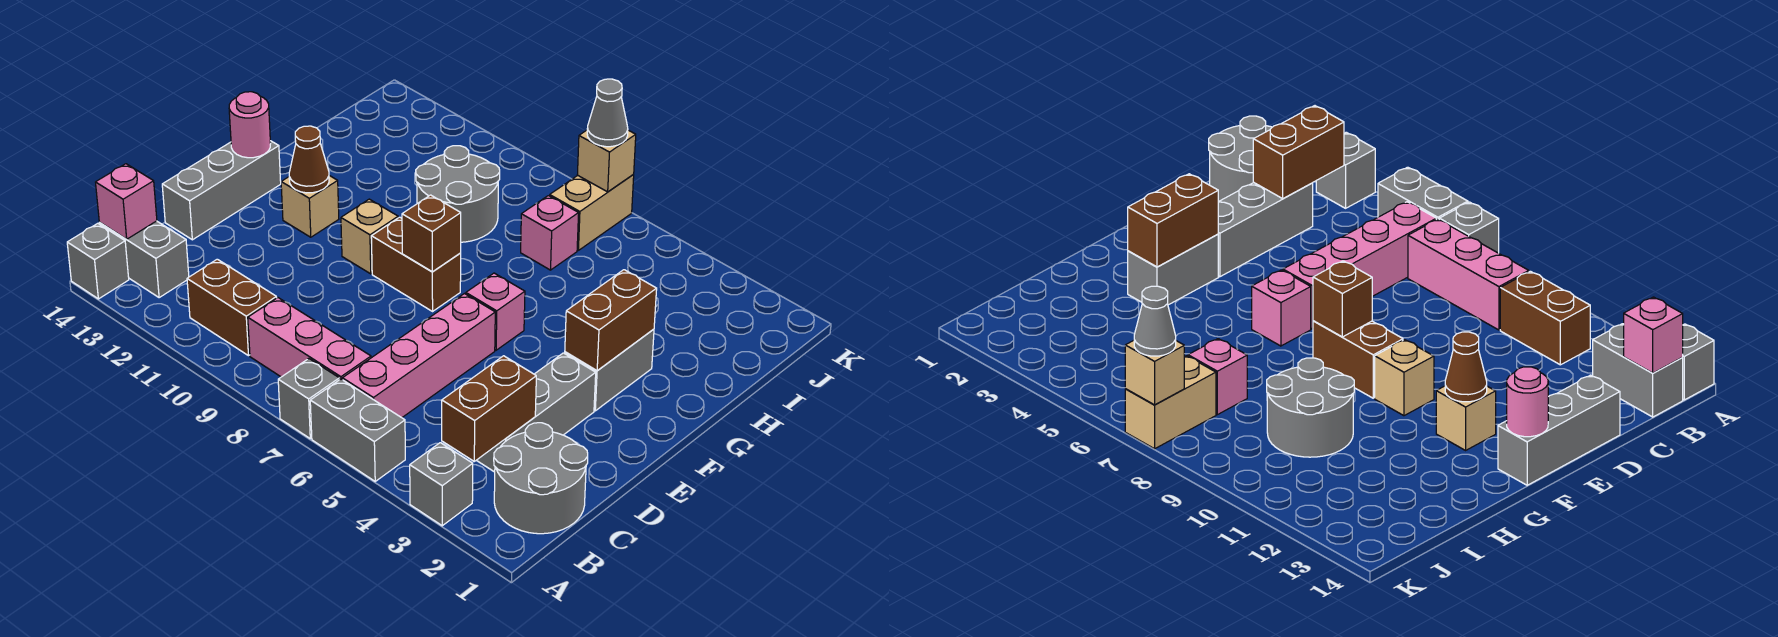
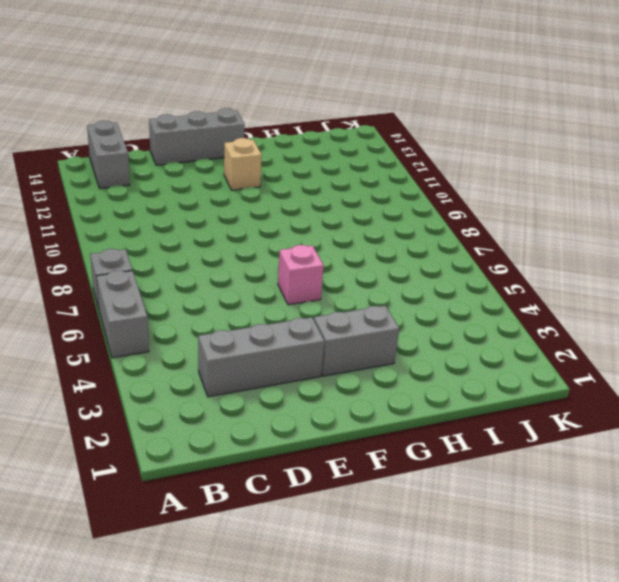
none -> grey 1x1 brick [410,443,473,526]
none -> grey 1x1 brick [67,223,129,299]
none -> grey 2x2 round brick [494,423,588,534]

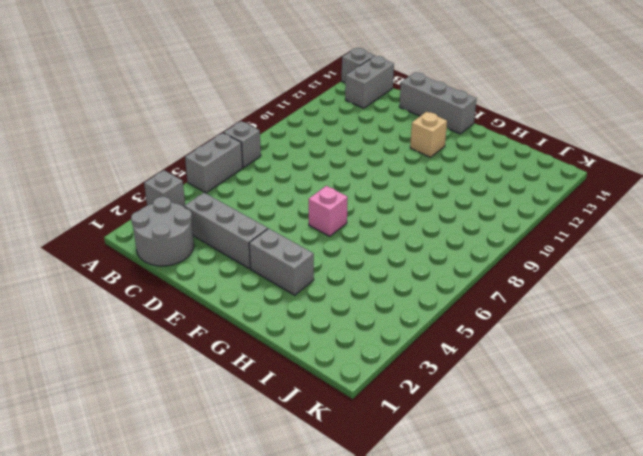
none -> pink 1x4 brick [342,294,495,418]
none -> pink 1x3 brick [248,298,371,380]
none -> brown 1x2 brick [187,259,277,356]

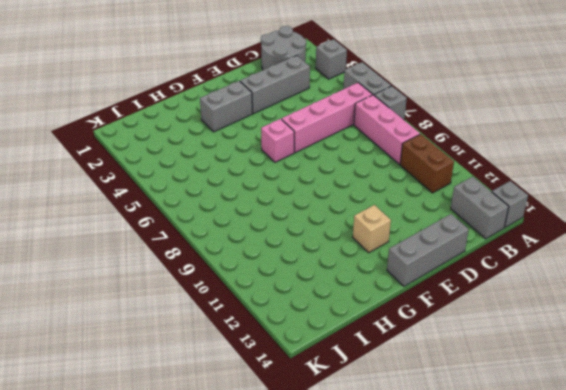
none -> brown 1x2 brick [371,217,461,311]
none -> tan 1x1 brick [341,199,398,274]
none -> grey 2x2 round brick [416,146,500,242]

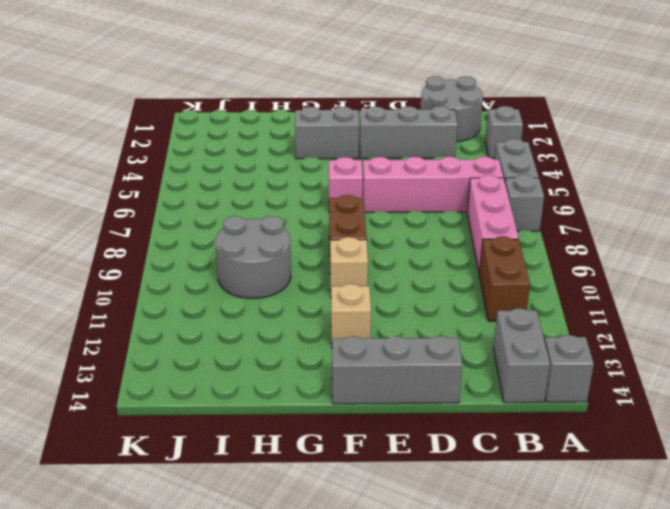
none -> pink 1x1 brick [521,196,579,270]
none -> tan 1x2 brick [550,174,634,250]
none -> brown 1x2 brick [442,356,536,461]

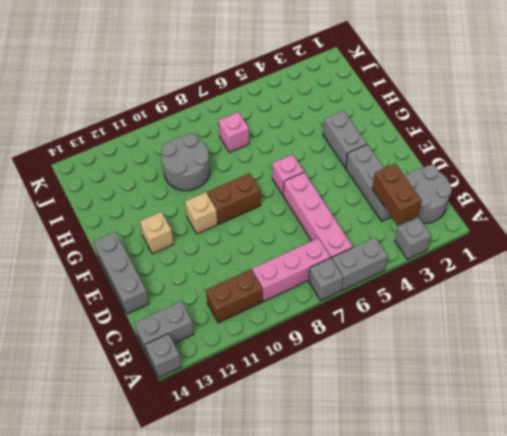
none -> tan 1x2 brick [550,174,634,250]
none -> pink 1x1 brick [96,164,157,239]
none -> brown 1x2 brick [565,270,657,371]

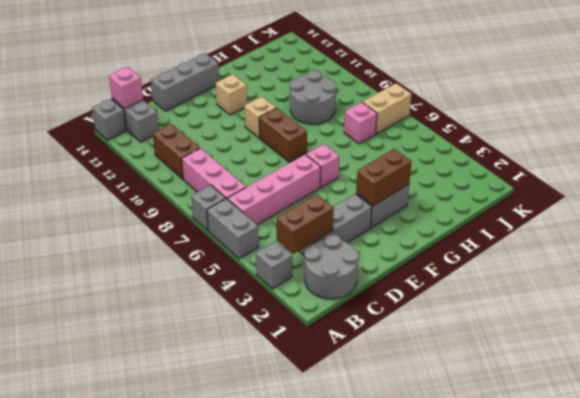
none -> brown 1x1 brick [402,195,461,272]
none -> brown 1x1 cone [289,126,329,193]
none -> pink 1x1 round brick [229,92,271,158]

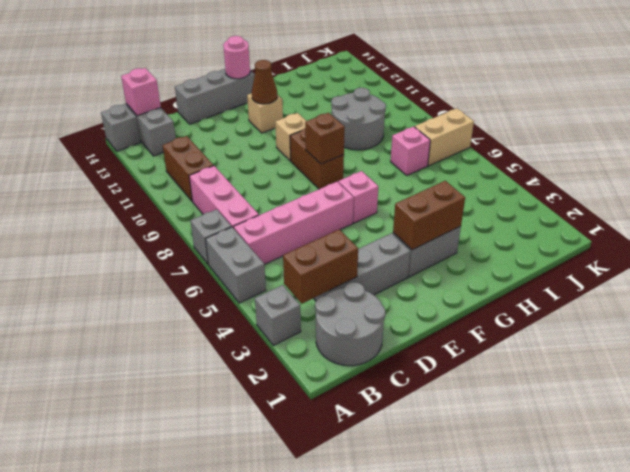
none -> tan 1x1 brick [577,130,636,192]
none -> grey 1x1 cone [587,79,628,147]

